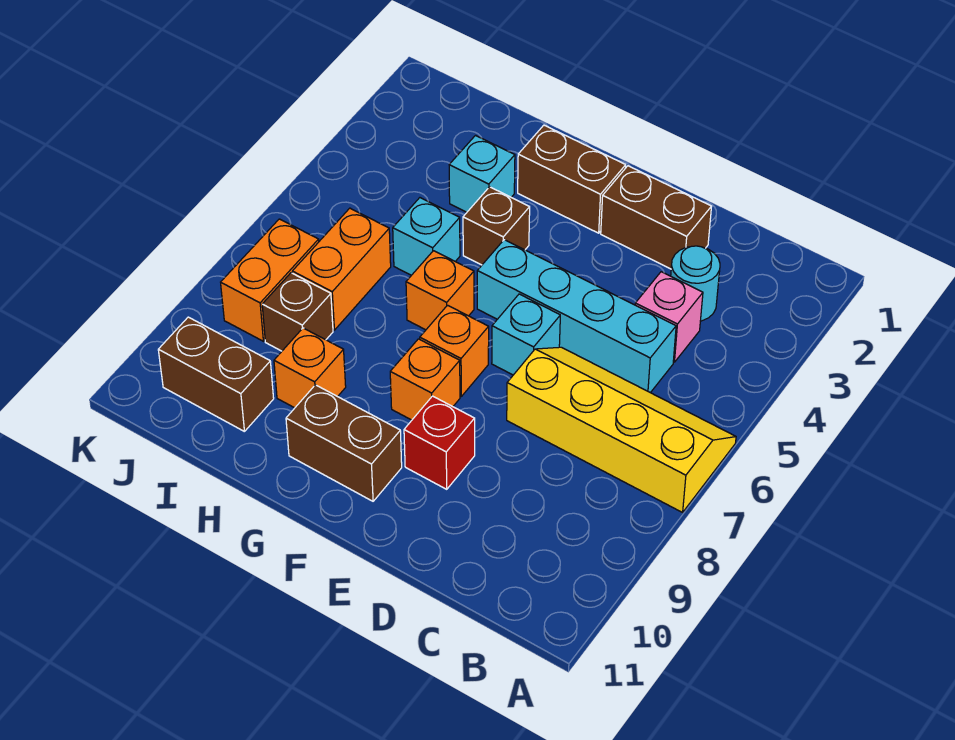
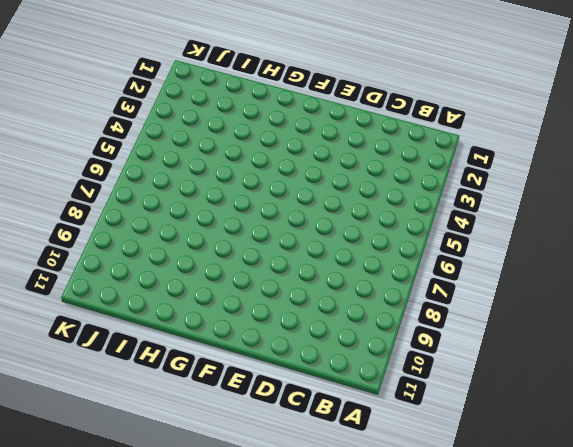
none -> yellow 2x4 slope [507,347,736,512]
none -> cyan 1x1 round brick [671,246,720,321]
none -> pink 1x1 brick [635,272,703,362]

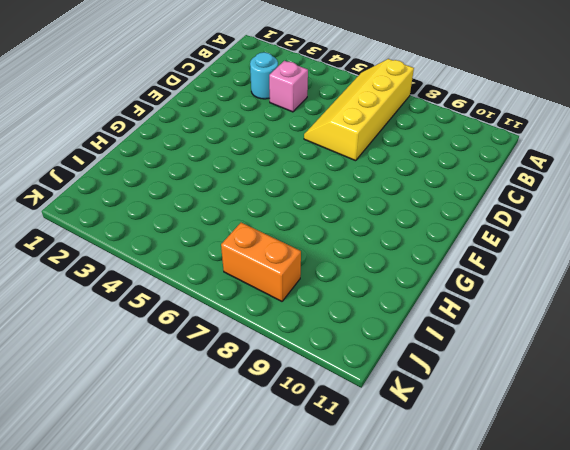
none -> cyan 1x4 brick [477,240,676,393]
none -> brown 1x2 brick [601,166,712,269]
none -> cyan 1x1 brick [492,294,560,375]

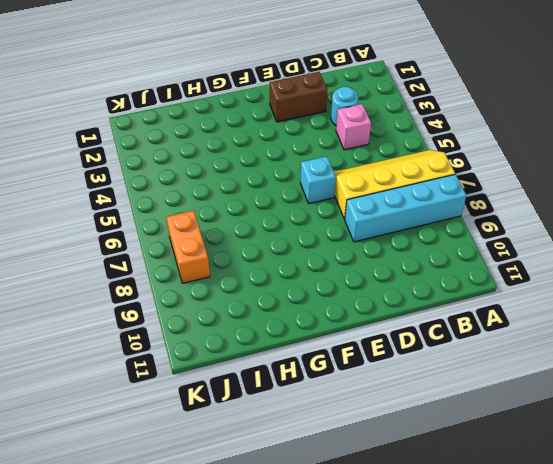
cyan 1x4 brick [345,174,466,242] -> cyan 1x4 brick moved to [477,240,676,393]
none -> red 1x1 brick [404,396,475,489]
none -> brown 1x2 brick [518,125,626,233]
none -> orange 1x1 brick [420,305,489,396]

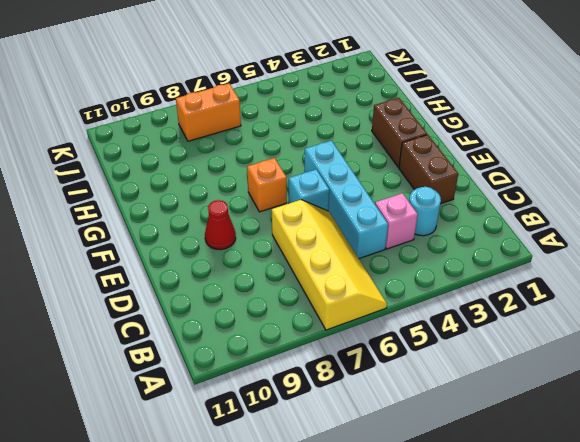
red 1x1 cone [205,200,236,250] -> red 1x1 brick [404,396,475,489]
none -> orange 1x1 brick [390,339,460,420]
none -> brown 1x2 brick [286,385,402,501]
none -> brown 1x1 brick [463,187,530,265]

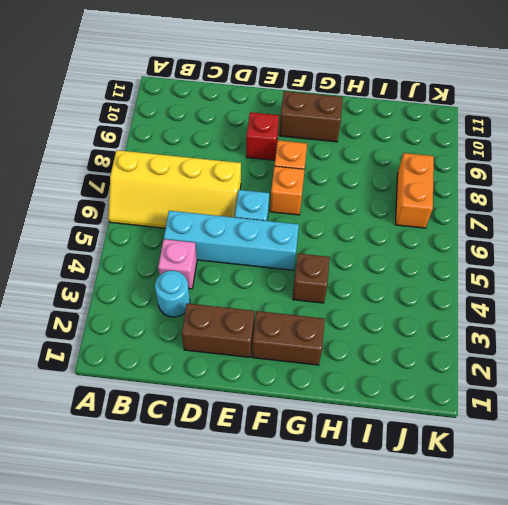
none -> orange 1x1 brick [406,251,474,330]
none -> cyan 1x1 brick [449,136,515,212]
none -> cyan 1x1 brick [393,198,460,275]

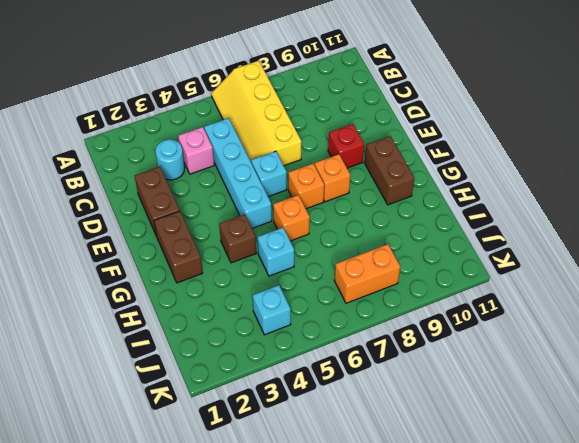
cyan 1x1 brick [253,285,291,335] -> cyan 1x1 brick moved to [449,136,515,212]
none -> orange 1x1 brick [274,328,346,408]
none -> orange 1x2 brick [292,208,391,330]
none -> brown 1x1 brick [262,273,333,351]

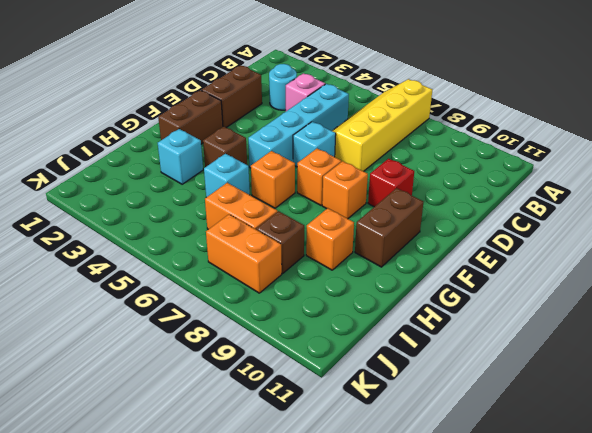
none -> brown 1x2 brick [158,317,274,432]

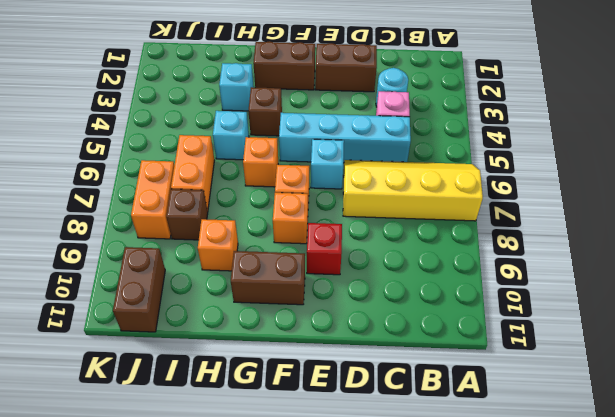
brown 1x2 brick [113,247,165,332] -> brown 1x2 brick turned to [158,317,274,432]

